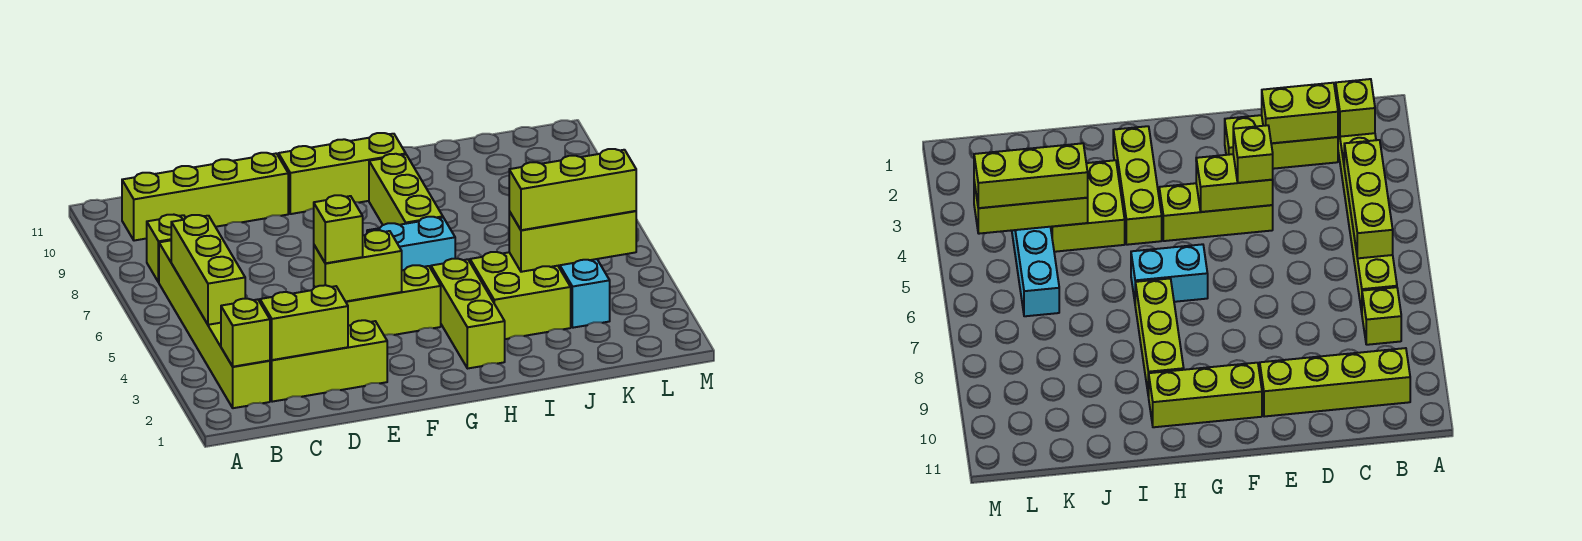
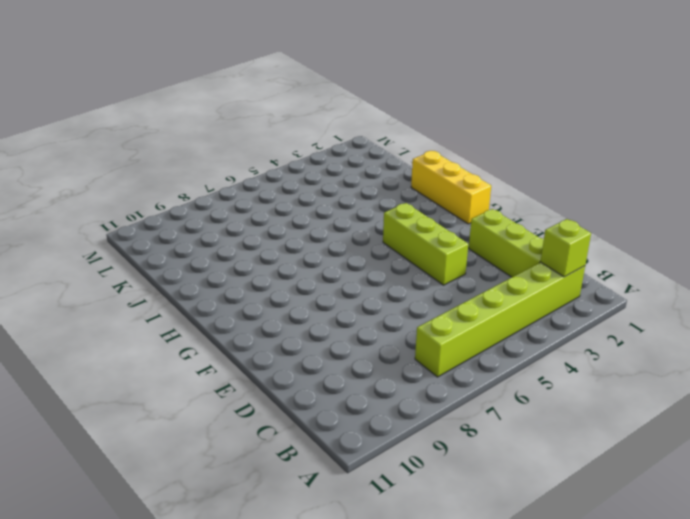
yellow 1x3 brick [411,151,491,224] -> none
none -> lime 1x1 brick [147,215,185,282]
none -> lime 1x4 brick [122,153,288,241]
none -> lime 1x3 brick [279,133,406,214]

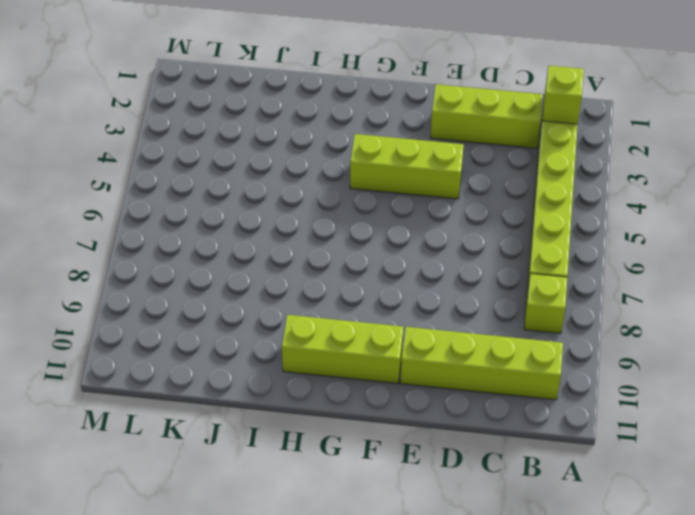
none -> cyan 1x2 brick [367,217,455,270]
none -> lime 1x3 brick [431,259,505,369]
none -> lime 1x3 brick [369,154,443,225]

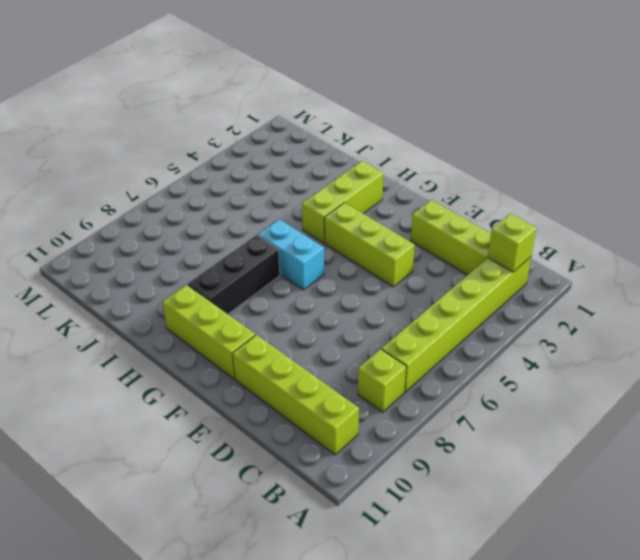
black 1x3 brick [188,235,280,314] -> lime 1x3 brick [369,154,443,225]
none -> lime 2x2 brick [470,252,571,339]
none -> cyan 1x4 brick [558,259,610,328]
none -> lime 1x3 brick [171,215,245,325]

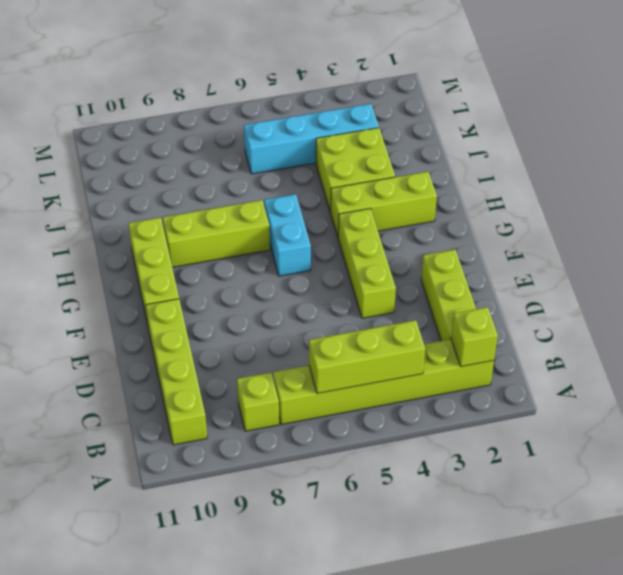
none -> lime 1x2 brick [260,285,348,360]
none -> lime 1x2 brick [314,230,402,302]
none -> lime 1x3 brick [509,211,636,272]

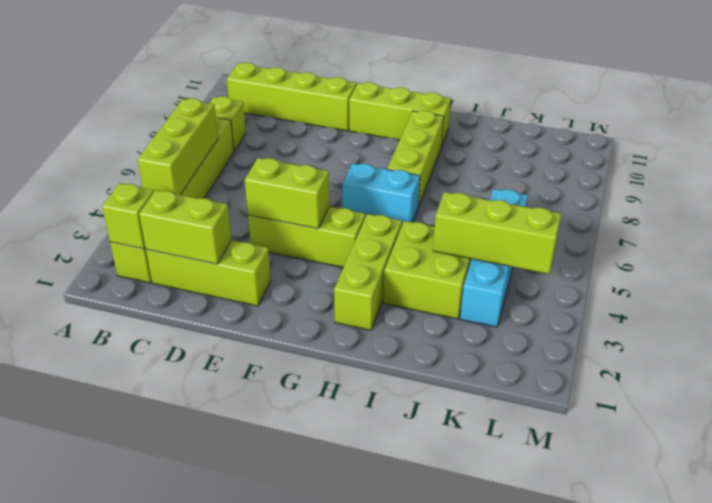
none -> lime 1x1 brick [314,195,363,263]
none -> lime 1x3 brick [509,149,636,230]

